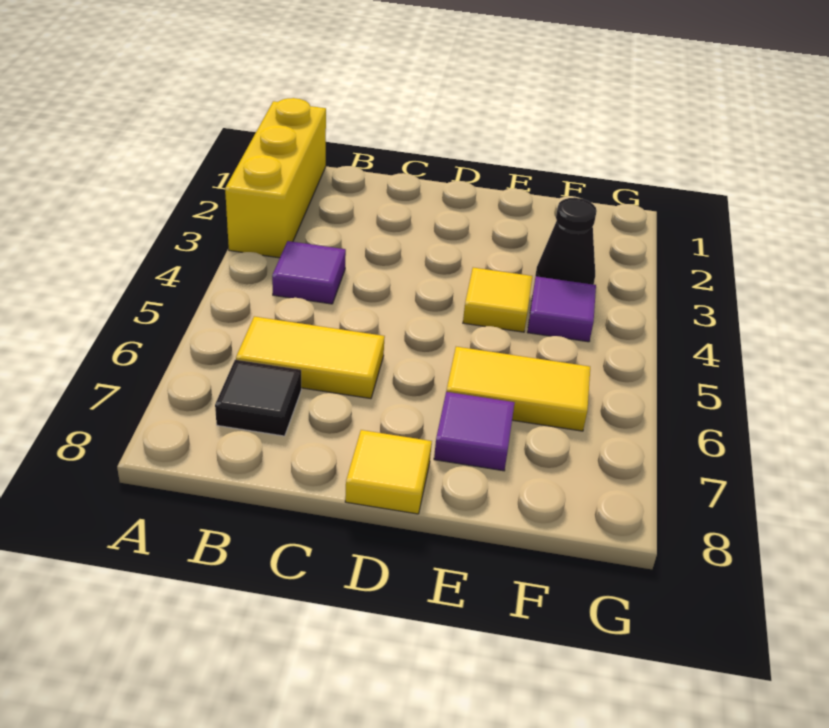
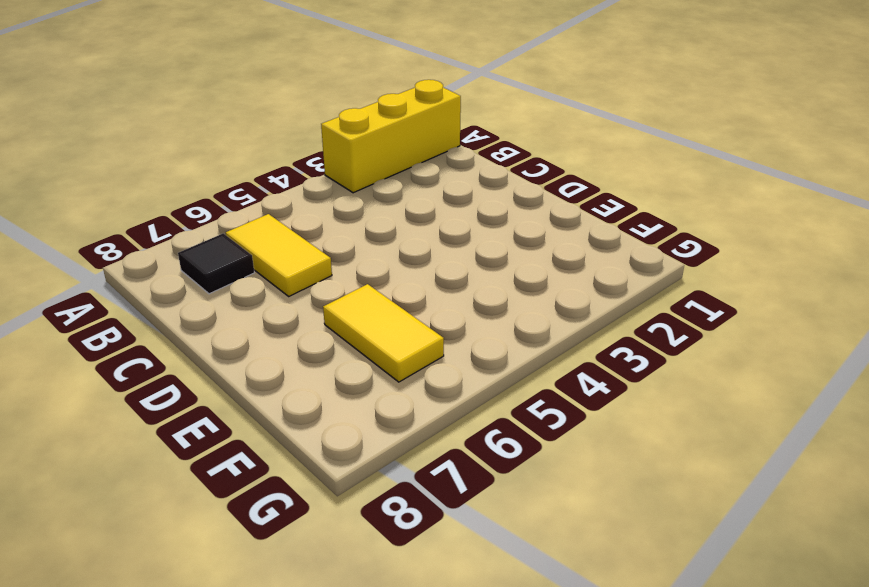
none -> purple 1x1 tile [272,241,346,304]
none -> yellow 1x1 tile [345,430,432,514]

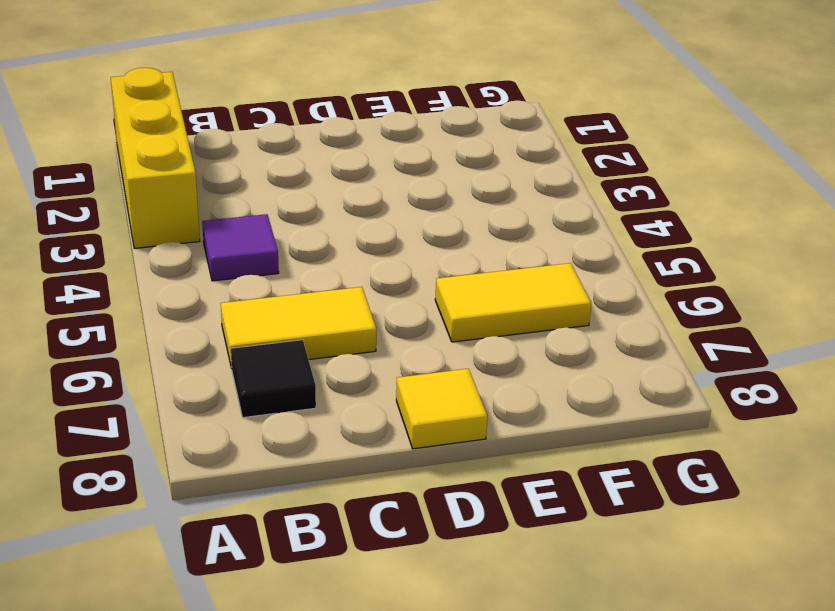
none -> yellow 1x1 tile [463,268,532,332]
none -> purple 1x1 tile [434,392,515,471]

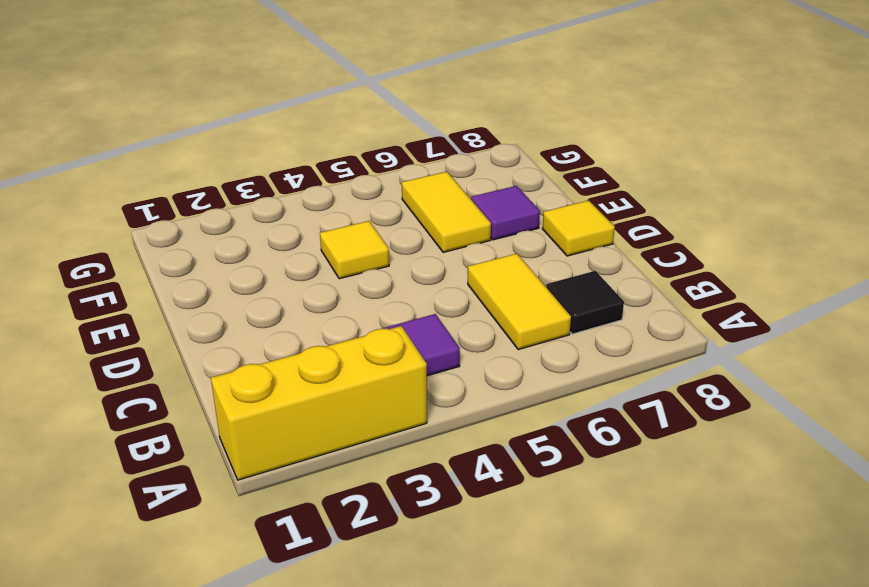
none -> black 1x1 cone [535,198,597,285]
none -> purple 1x1 tile [528,276,596,342]

